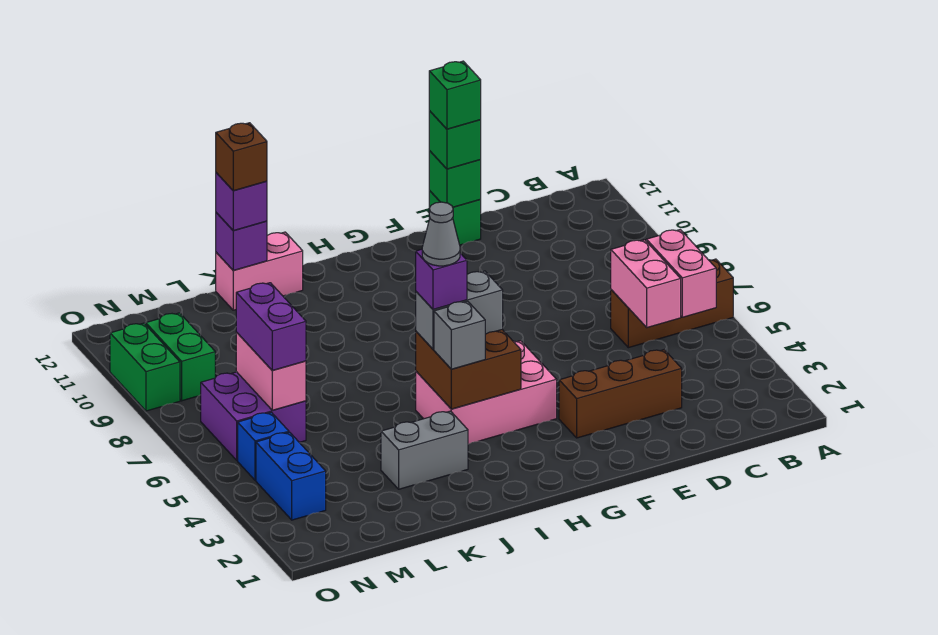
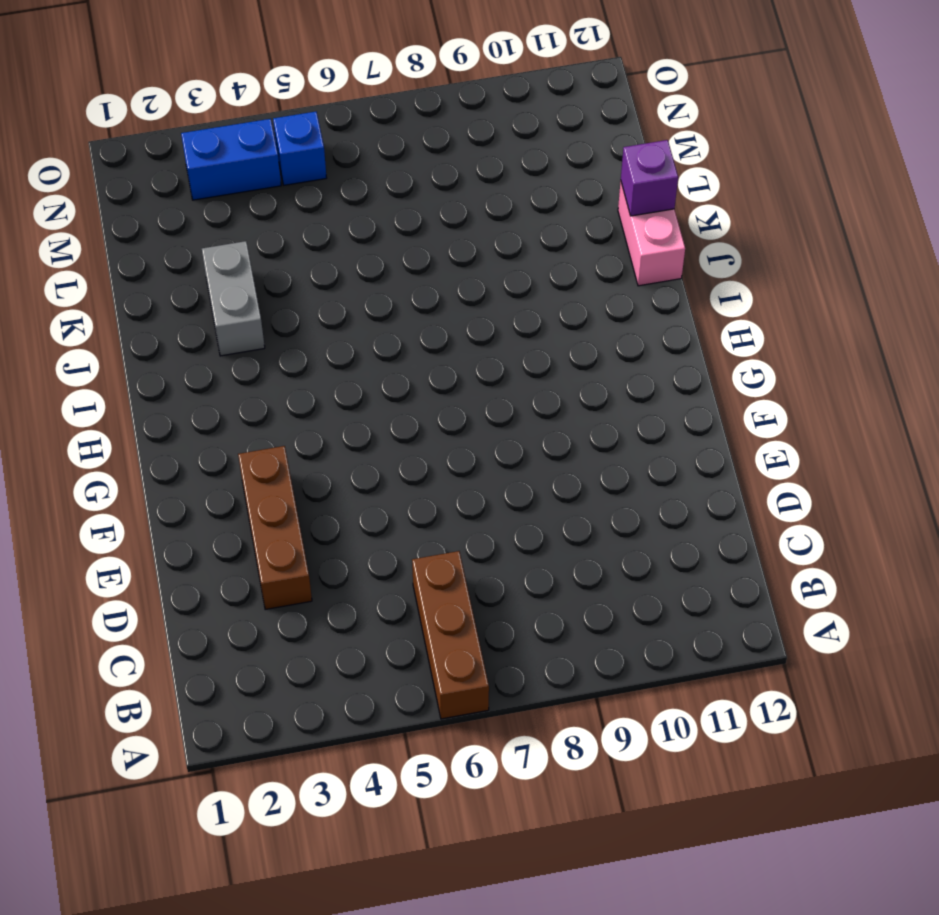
none -> green 1x1 brick [429,191,481,245]
none -> pink 2x3 brick [416,341,557,444]
none -> purple 2x2 brick [201,372,306,460]

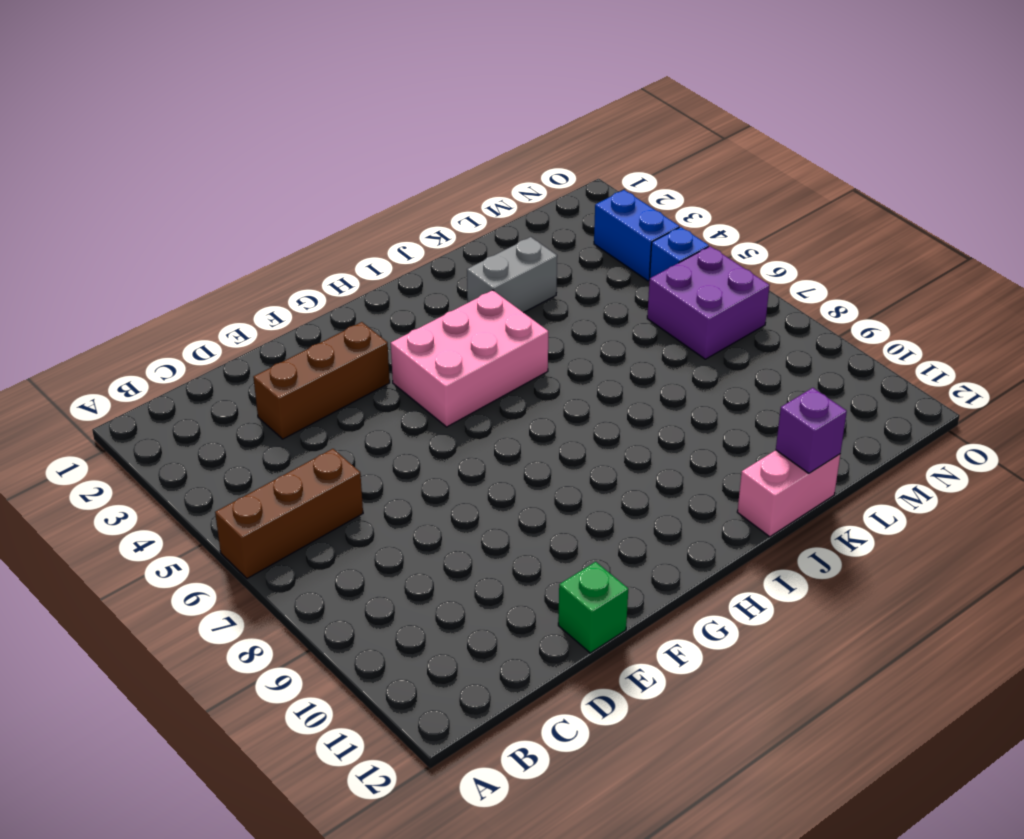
none -> green 1x2 brick [146,313,215,401]
none -> green 1x2 brick [110,323,180,411]
none -> pink 1x2 brick [646,230,716,317]

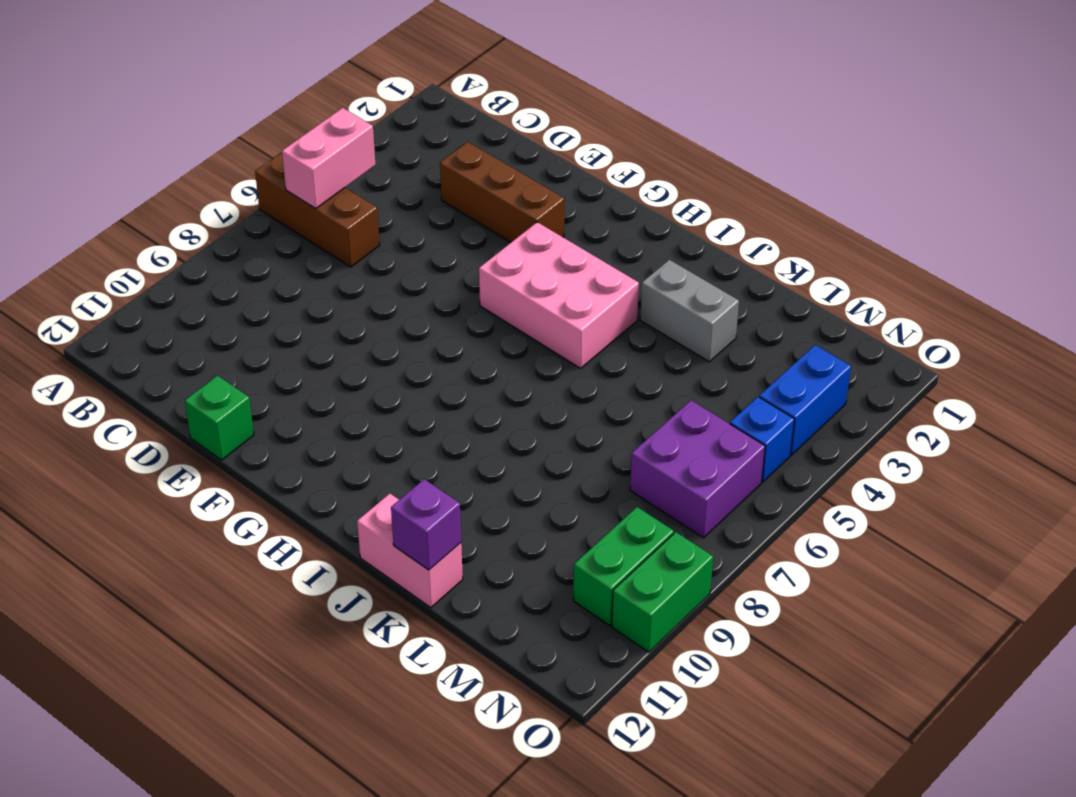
none -> pink 1x2 brick [611,240,681,328]
none -> green 1x1 brick [429,151,481,207]
none -> brown 2x2 brick [416,330,521,409]

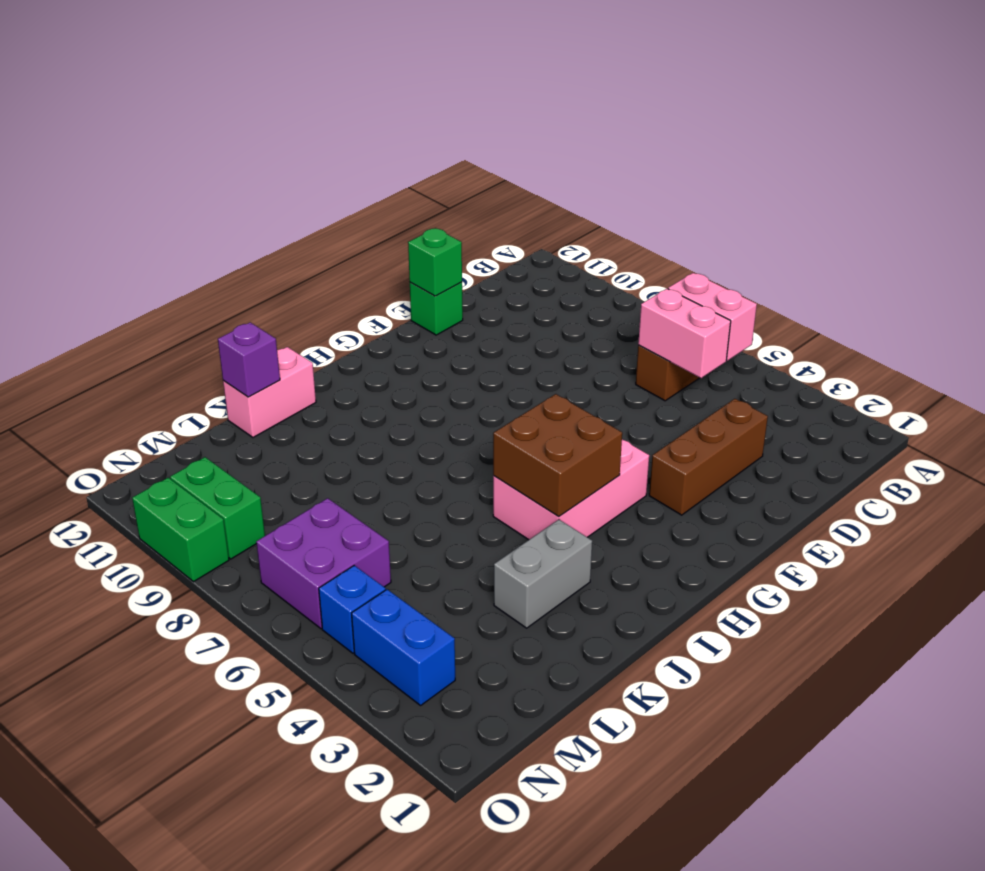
none -> pink 1x2 brick [236,332,306,410]
none -> green 1x1 brick [429,111,481,169]
none -> grey 1x2 brick [416,271,503,349]

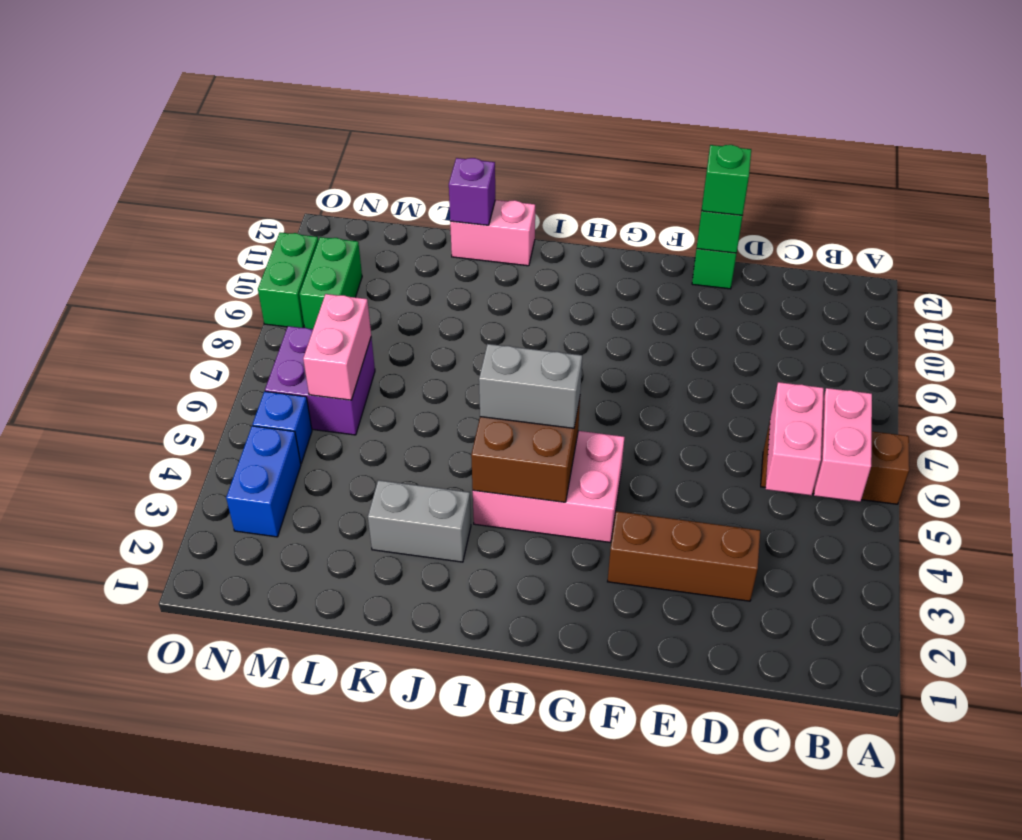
none -> grey 1x1 brick [434,301,485,369]
none -> purple 1x1 brick [216,173,267,231]
none -> purple 1x2 brick [236,283,306,371]

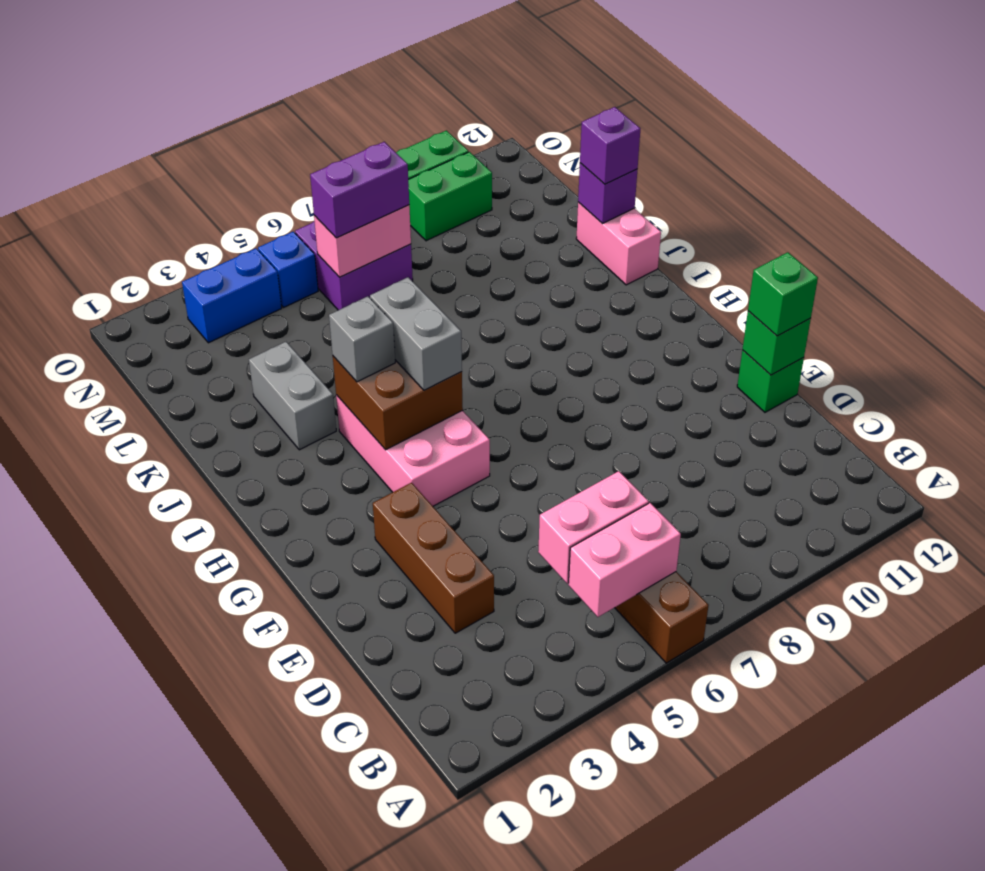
none -> green 1x1 brick [429,61,481,129]
none -> purple 1x1 brick [416,249,467,309]
none -> brown 1x1 brick [216,123,267,191]

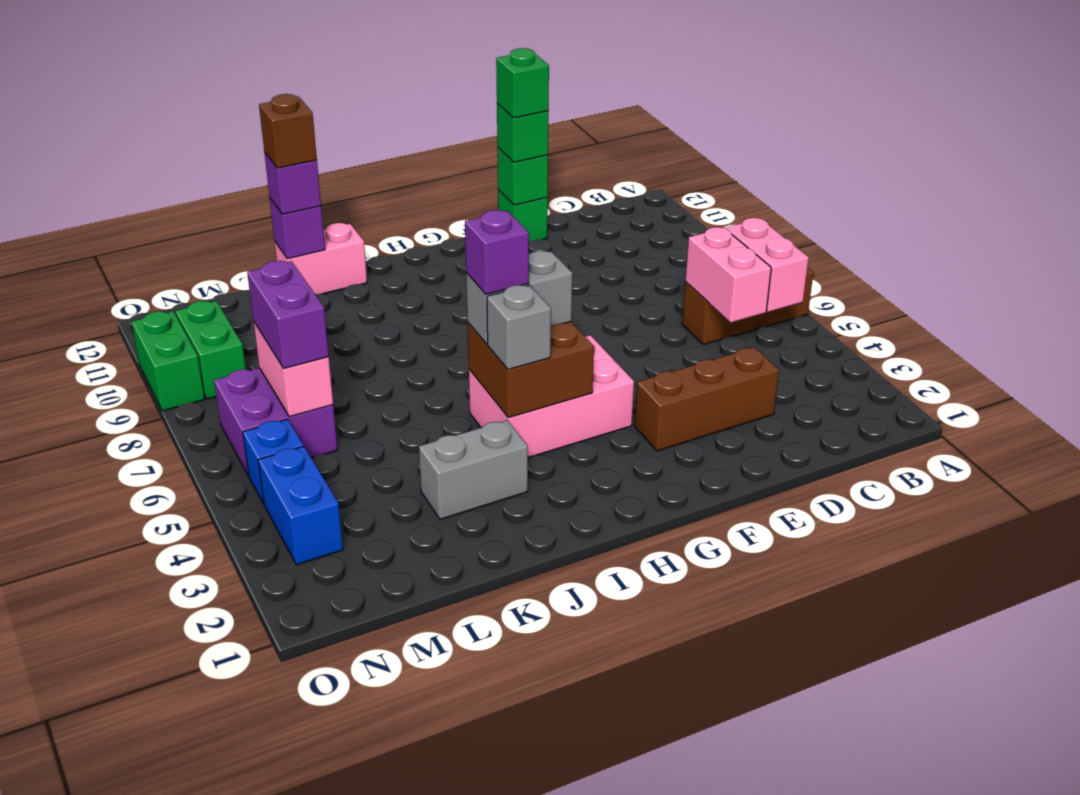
none -> grey 1x1 cone [422,202,460,266]

